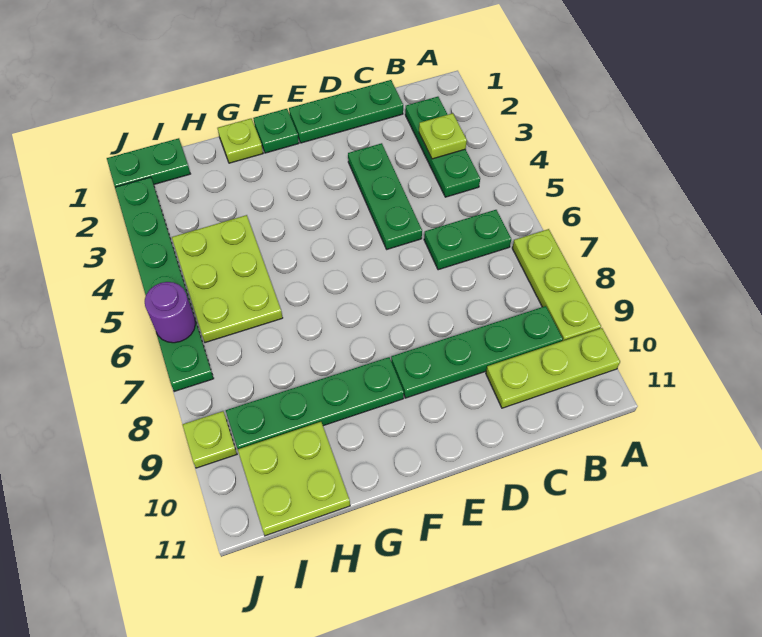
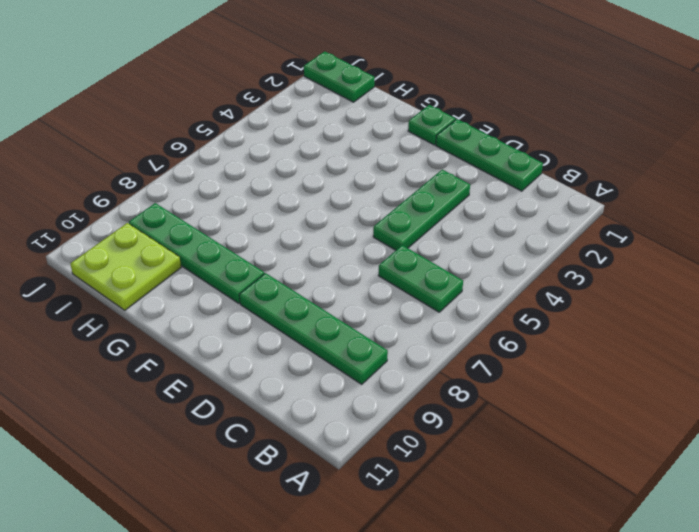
none -> lime 1x3 plate [512,229,601,341]
none -> lime 1x3 plate [486,328,620,408]
none -> green 1x3 plate [405,97,480,197]

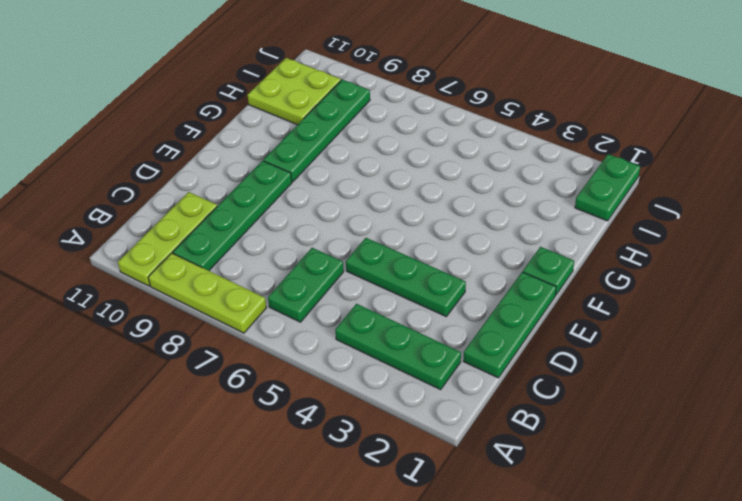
none -> lime 1x1 plate [217,119,263,163]
none -> lime 2x3 plate [172,215,283,343]
none -> green 1x6 plate [115,177,214,392]

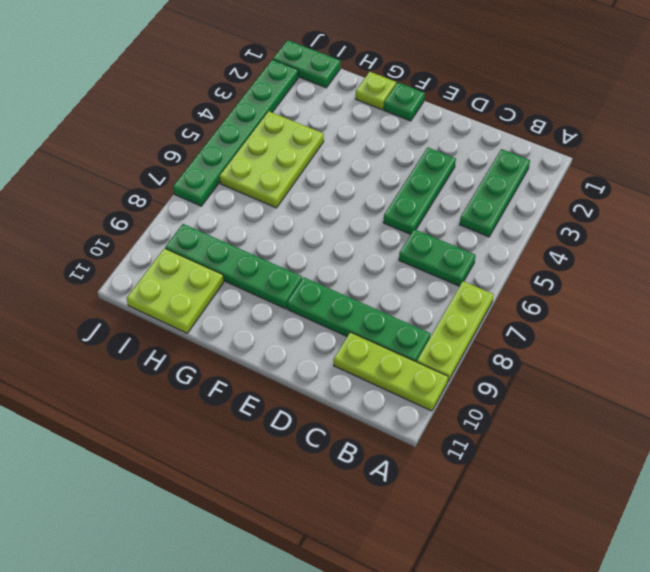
none -> green 1x3 plate [289,80,403,143]
none -> lime 1x1 plate [183,411,237,468]
none -> lime 1x1 plate [419,113,467,159]

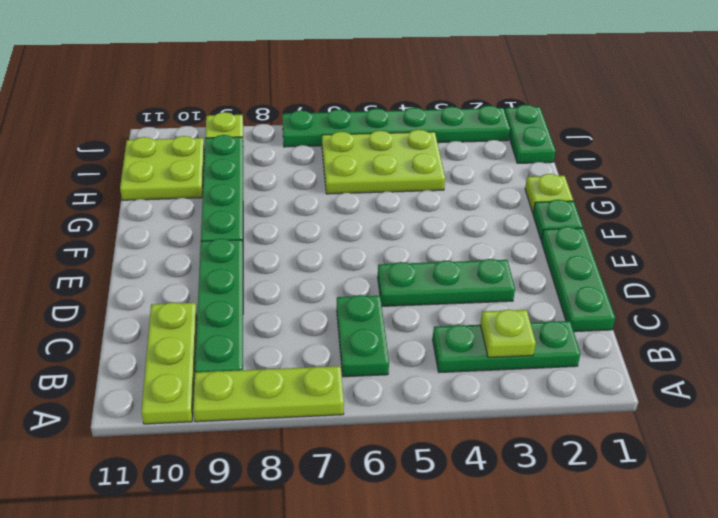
none -> purple 1x1 round brick [145,282,195,343]

